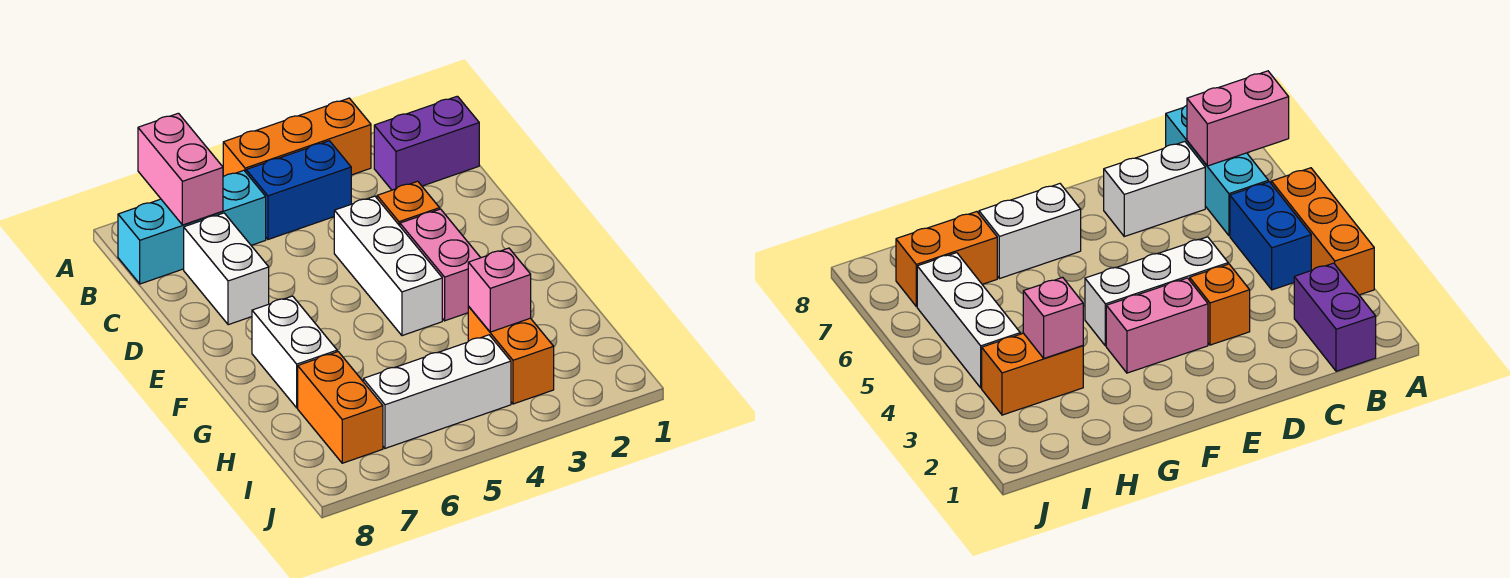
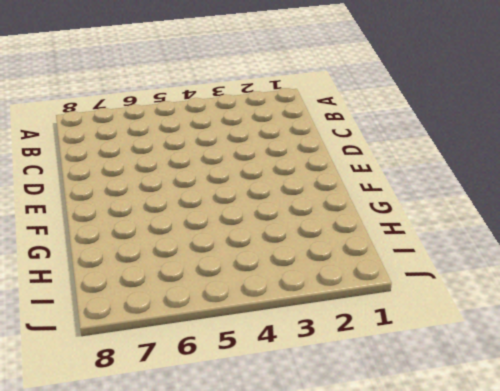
none -> orange 1x3 brick [223,98,371,177]
none -> purple 1x2 brick [374,96,479,190]
none -> blue 1x2 brick [246,141,351,239]

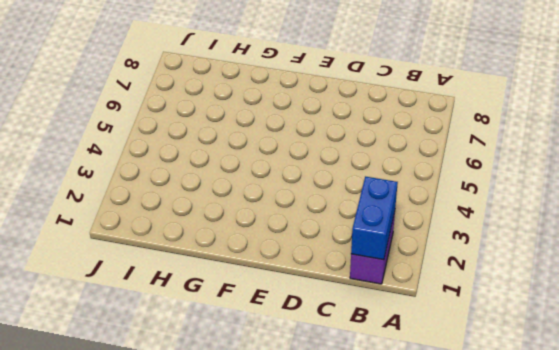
blue 1x2 brick [351,176,398,260] -> blue 1x2 brick moved to [246,141,351,239]
none -> orange 1x3 brick [223,98,371,177]
none -> cyan 1x3 brick [118,170,266,284]
none -> white 1x2 brick [184,213,269,325]

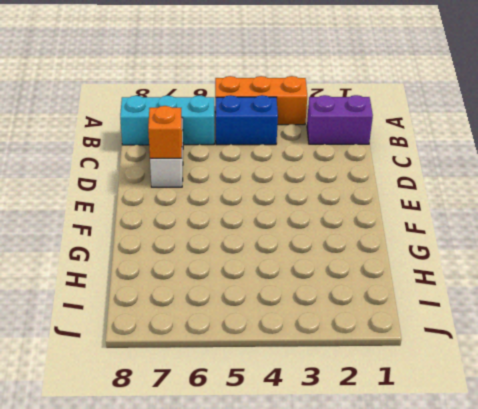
orange 1x1 brick [148,106,182,158] -> orange 1x1 brick moved to [377,181,440,226]
none -> white 1x3 brick [334,196,442,336]
none -> pink 1x2 brick [400,209,481,321]
none -> white 1x2 brick [252,296,337,408]

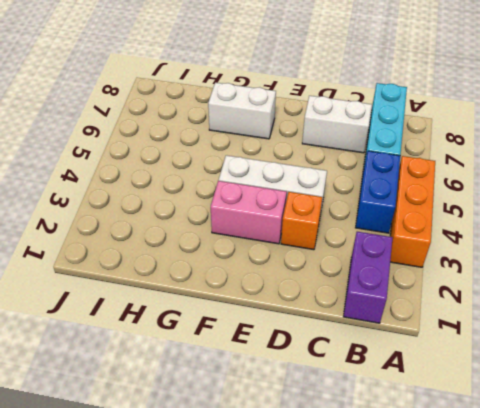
none -> orange 1x2 brick [468,307,554,404]
none -> orange 1x2 brick [298,352,383,463]
none -> white 1x3 brick [363,335,511,448]

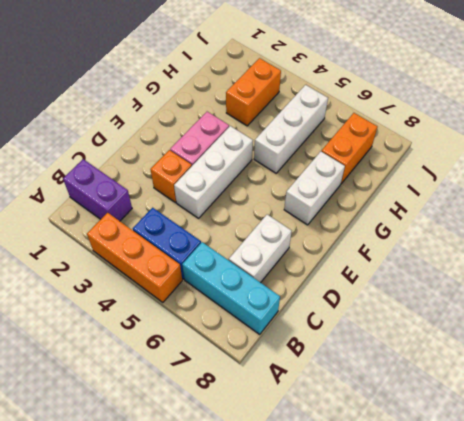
white 1x3 brick [254,85,328,173] -> white 1x3 brick turned to [363,335,511,448]
none -> pink 1x2 brick [138,113,223,225]
none -> pink 1x1 brick [468,248,531,332]

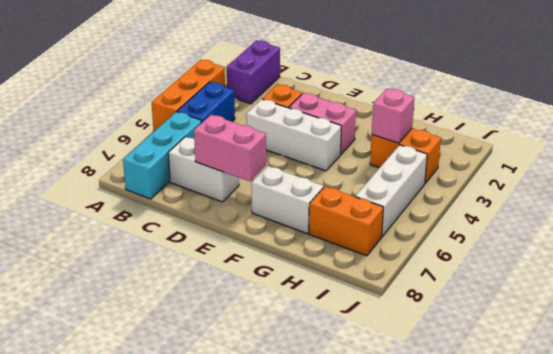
pink 1x2 brick [194,115,266,181] -> pink 1x2 brick moved to [138,113,223,225]

